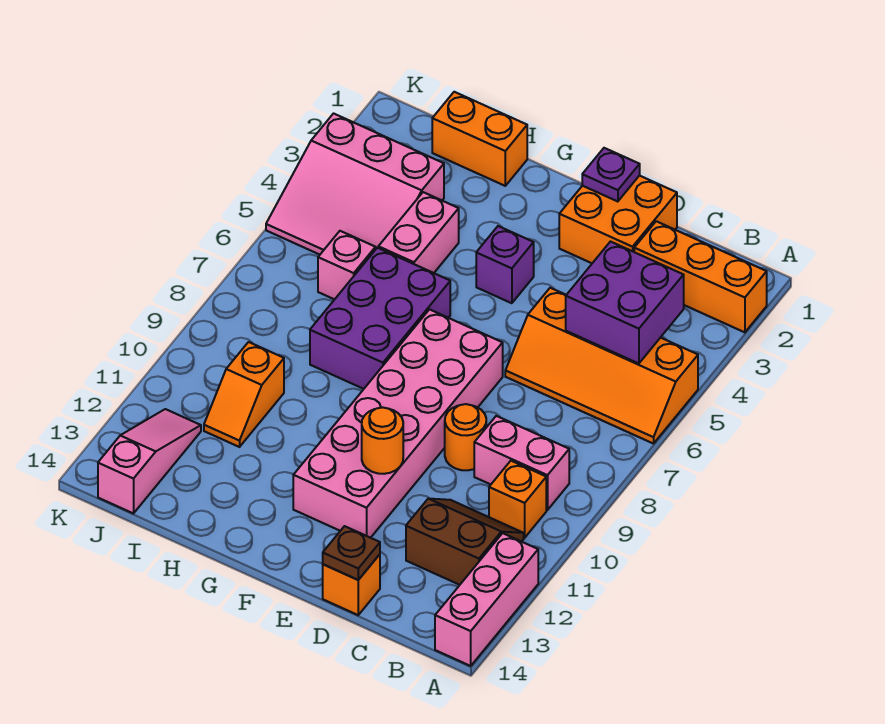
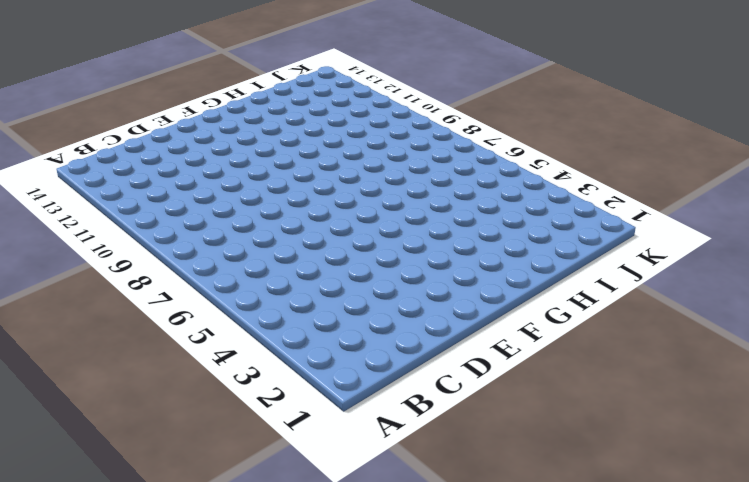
none -> orange 1x3 brick [634,221,767,332]
none -> orange 2x4 slope [505,288,698,444]
none -> pink 1x3 brick [435,533,538,666]

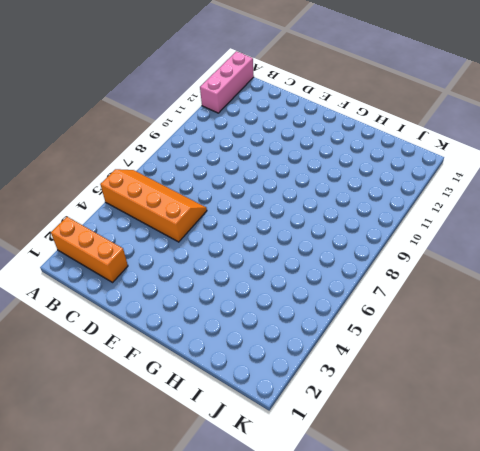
none -> pink 1x2 brick [474,416,569,510]
none -> orange 1x1 brick [489,461,546,538]
none -> brown 2x2 slope [406,499,524,585]

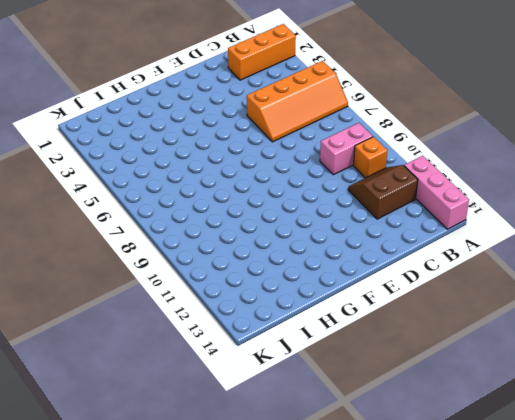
none -> orange 2x2 brick [559,176,677,263]
none -> orange 1x1 round brick [445,404,486,470]
none -> orange 1x1 brick [323,554,380,615]

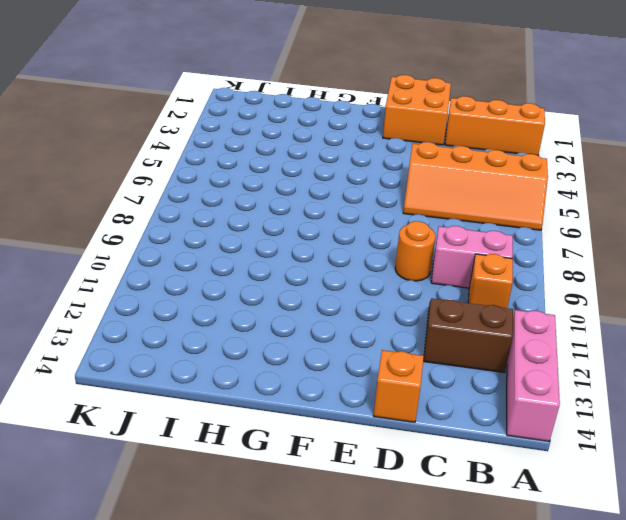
none -> pink 2x6 brick [293,309,503,538]
none -> purple 1x1 brick [476,226,534,303]
none -> purple 2x3 brick [310,248,450,389]

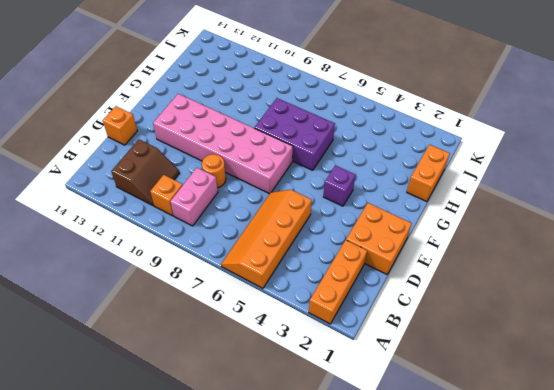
none -> pink 1x3 brick [435,533,538,666]
none -> pink 1x2 brick [378,192,459,273]
none -> pink 3x3 slope [266,114,444,255]

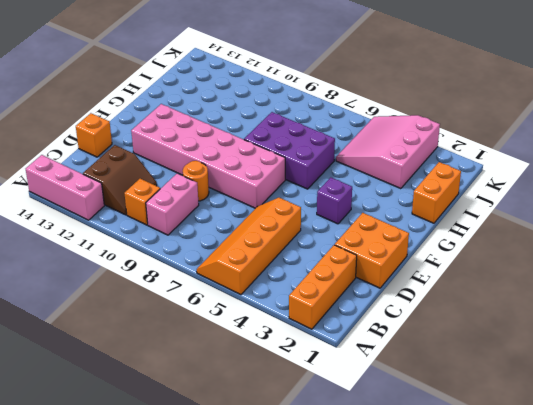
none -> pink 1x2 brick [378,192,459,273]
none -> pink 1x1 brick [318,231,376,299]
none -> orange 1x2 slope [204,342,284,447]

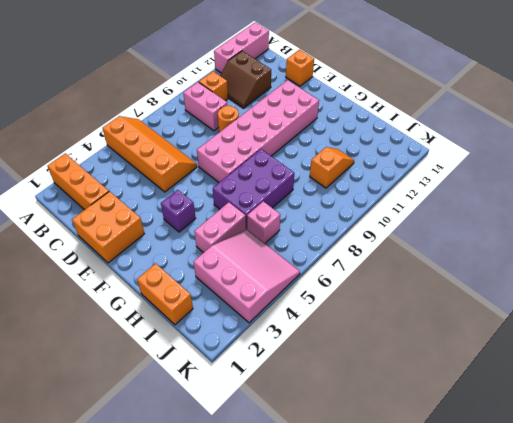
none -> pink 1x3 slope [98,409,201,514]
none -> purple 2x2 brick [566,242,684,364]
none -> brown 1x1 plate [323,526,380,580]

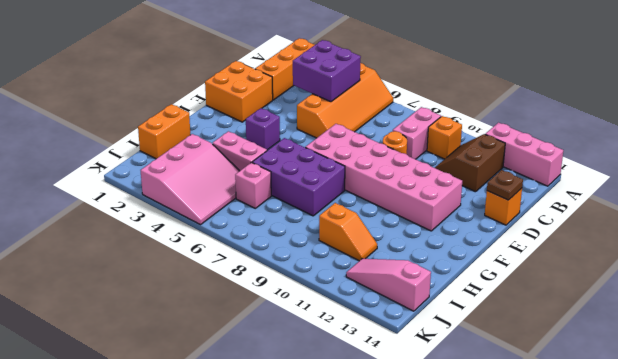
none -> purple 1x1 plate [582,148,640,202]
none -> orange 1x1 round brick [362,407,403,474]

